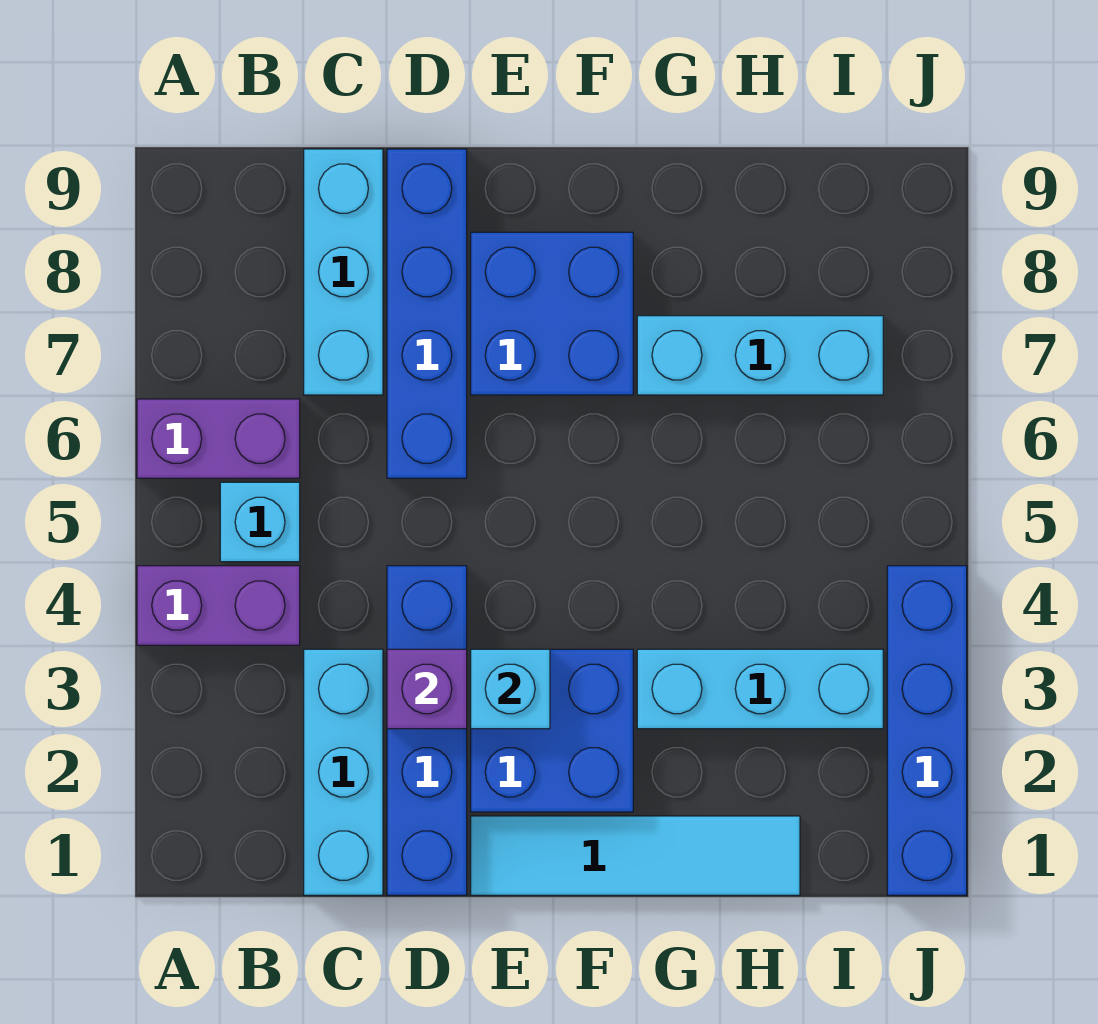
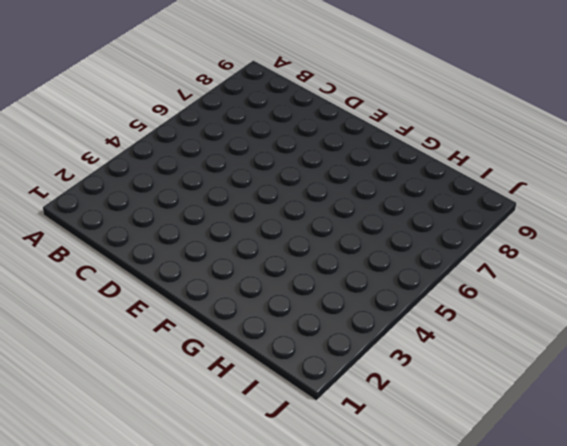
none -> purple 1x2 brick [137,566,300,645]
none -> purple 1x2 brick [137,399,300,478]
none -> cyan 1x1 brick [220,482,300,562]

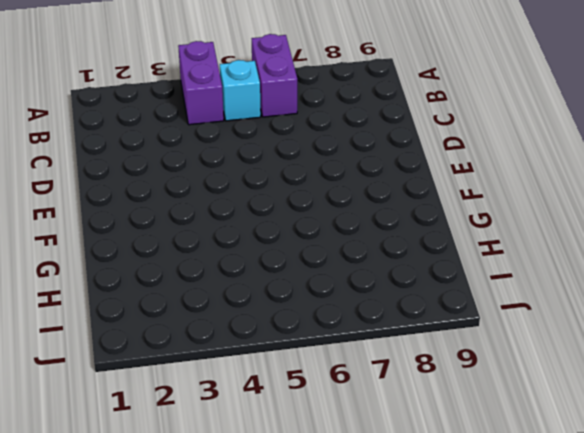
none -> cyan 1x3 brick [304,649,383,895]
none -> cyan 1x3 brick [304,149,383,395]
none -> blue 1x4 brick [387,566,467,895]

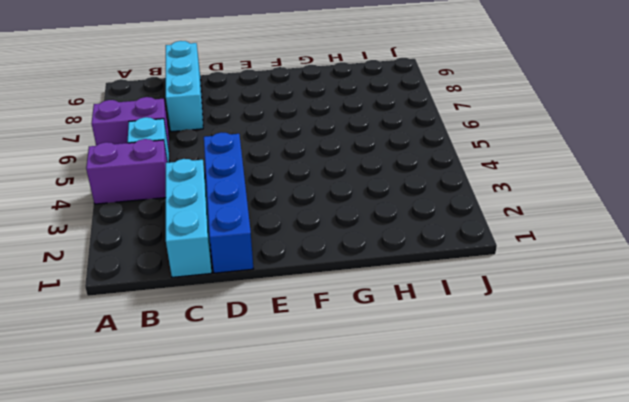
none -> blue 1x4 brick [387,149,467,478]
none -> cyan 1x4 tile [471,816,800,895]
none -> blue 2x2 brick [471,649,633,812]

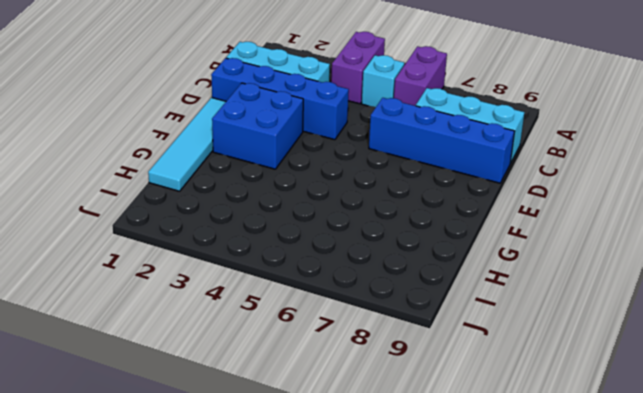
none -> blue 2x2 brick [471,232,633,395]
none -> cyan 1x3 brick [637,649,883,729]
none -> cyan 1x3 brick [637,316,883,395]

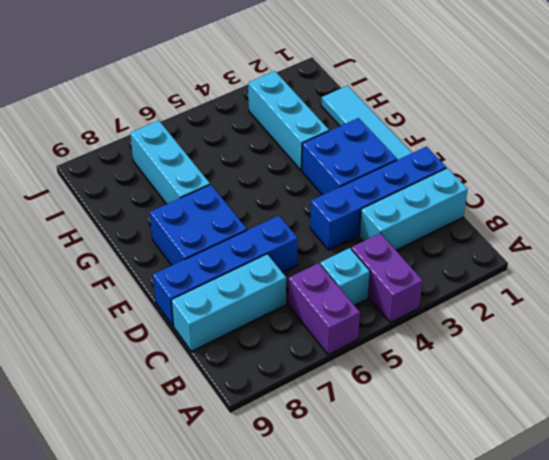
none -> blue 1x4 brick [887,566,967,895]
none -> purple 1x1 brick [387,649,467,729]
none -> cyan 1x1 brick [471,649,550,729]

